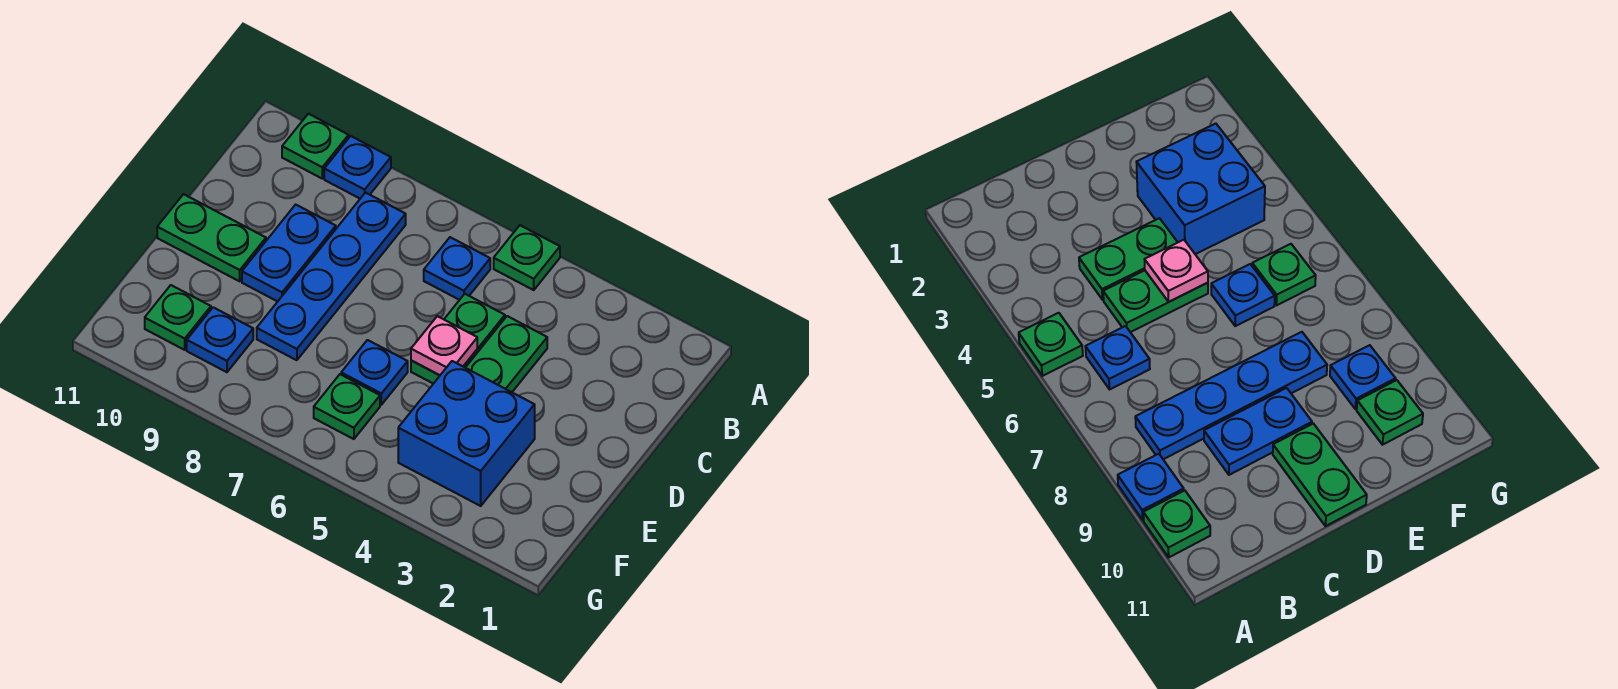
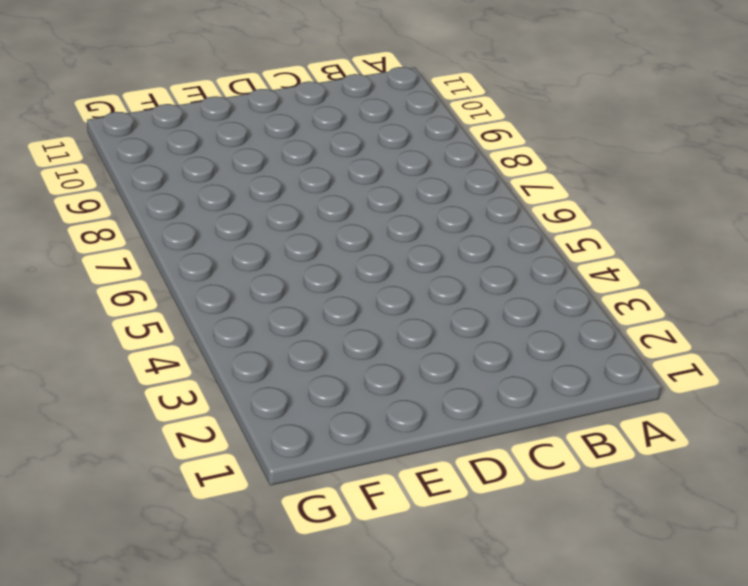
none -> green 1x1 plate [494,225,560,290]
none -> blue 1x1 plate [324,136,391,198]
none -> green 1x1 plate [282,114,349,178]

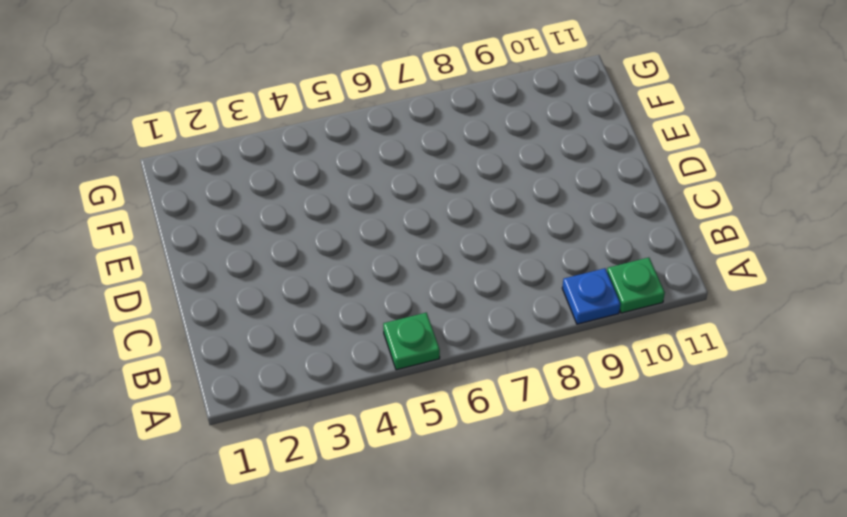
none -> blue 1x1 plate [424,237,490,300]
none -> blue 1x4 plate [257,193,406,360]
none -> green 1x2 plate [466,316,547,392]

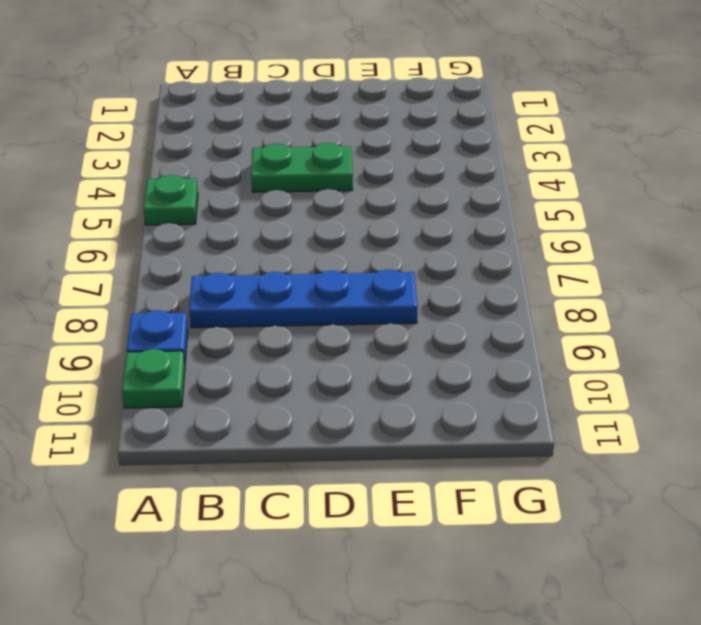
none -> blue 1x1 plate [424,237,490,300]
none -> green 1x2 plate [411,294,505,384]
none -> blue 1x2 plate [242,205,336,302]

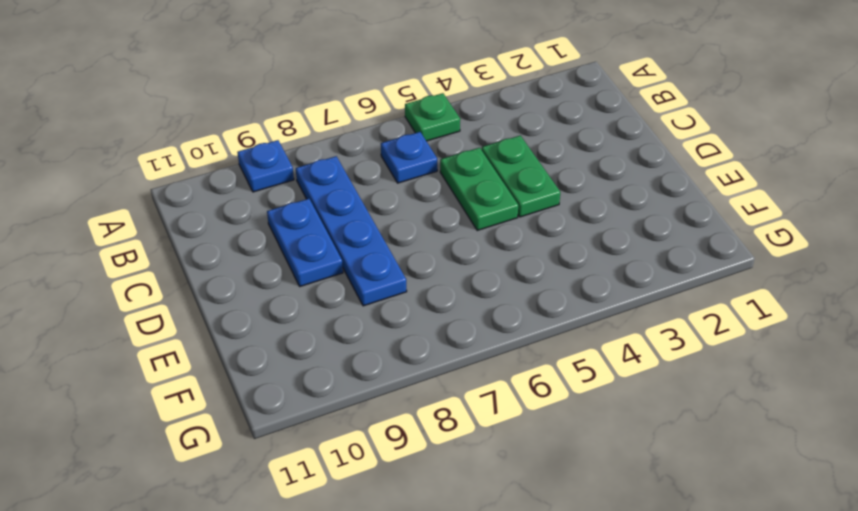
none -> green 1x1 plate [282,114,349,178]
none -> green 1x2 plate [157,194,266,281]
none -> blue 2x2 brick [398,361,535,506]

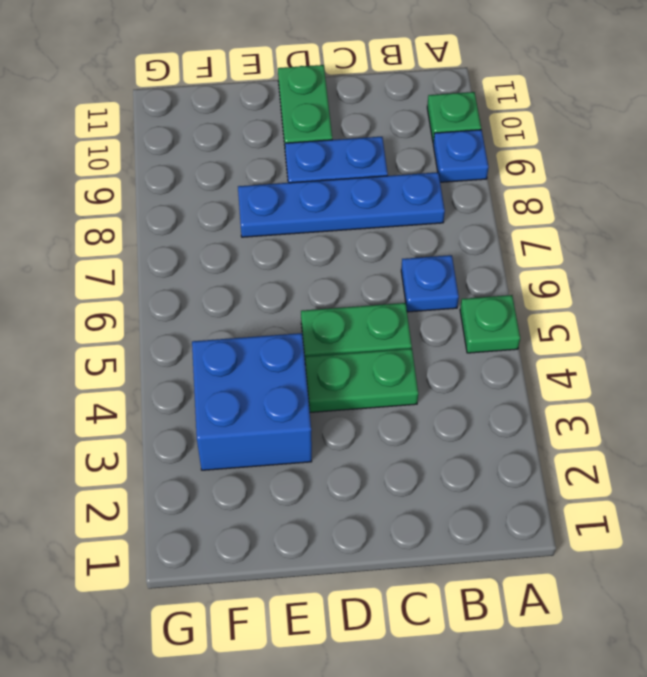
none -> blue 1x1 plate [341,340,408,405]
none -> green 1x1 plate [314,374,380,439]
none -> blue 1x1 plate [187,307,253,372]

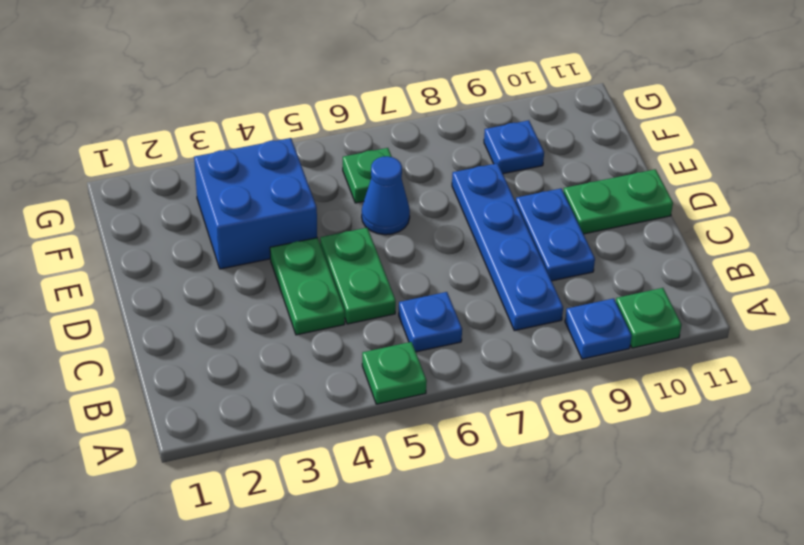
blue 1x1 cone [362,156,410,235] -> blue 1x1 plate [341,340,408,405]
none -> green 1x1 plate [145,285,211,350]
none -> pink 1x1 plate [411,316,477,375]

